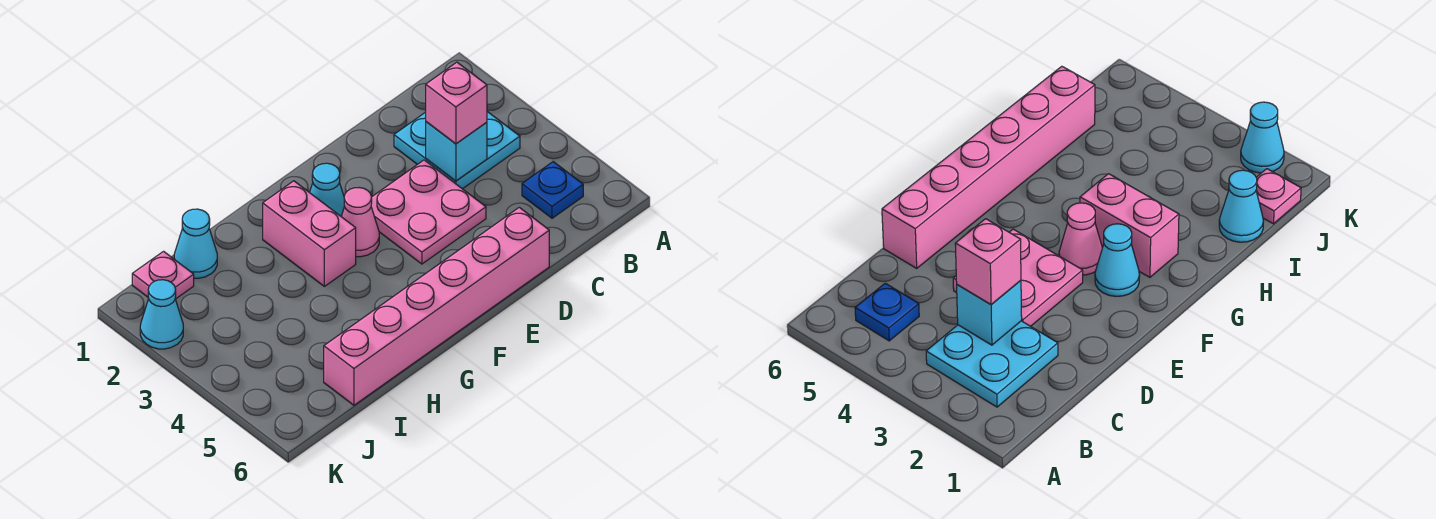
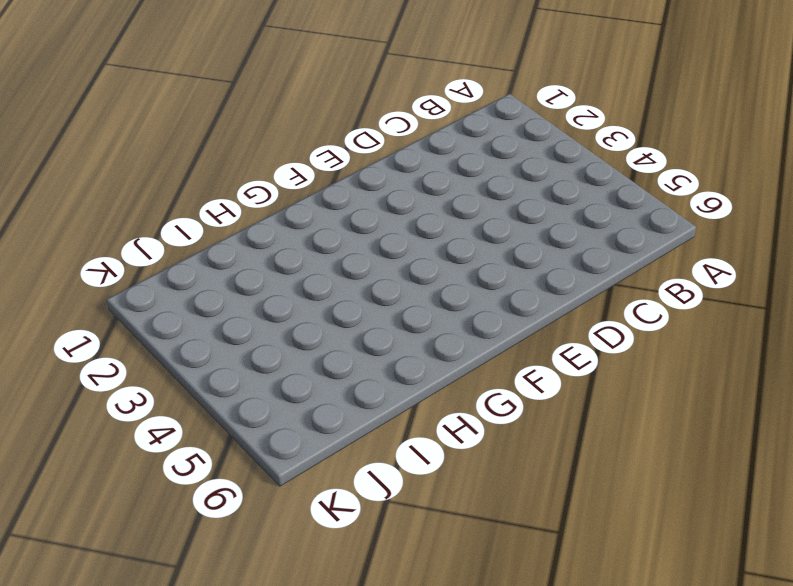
none -> cyan 2x2 plate [394,112,520,189]
none -> blue 1x1 plate [522,162,583,218]
none -> pink 2x2 plate [371,160,486,264]

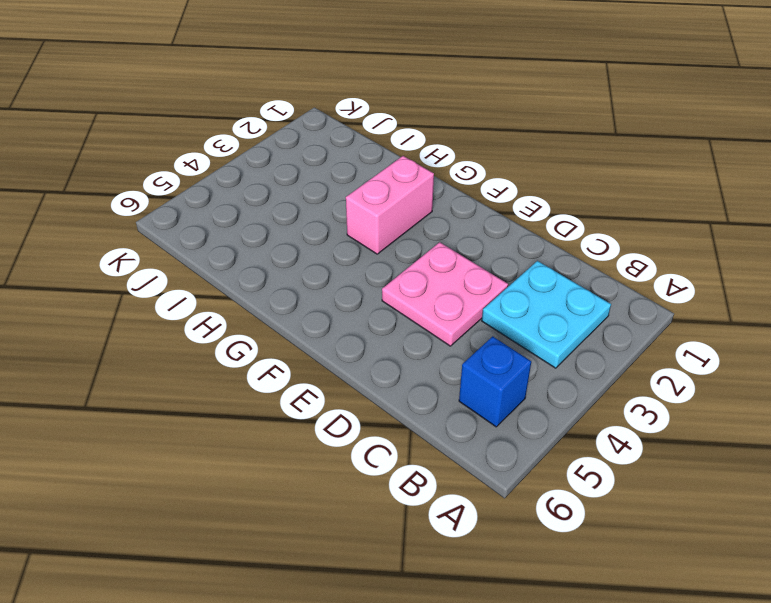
blue 1x1 brick [459,336,531,427] -> blue 1x1 plate [522,162,583,218]
none -> pink 1x6 brick [324,207,549,405]
none -> cyan 1x1 cone [310,163,345,216]
none -> pink 1x1 cone [341,188,379,257]

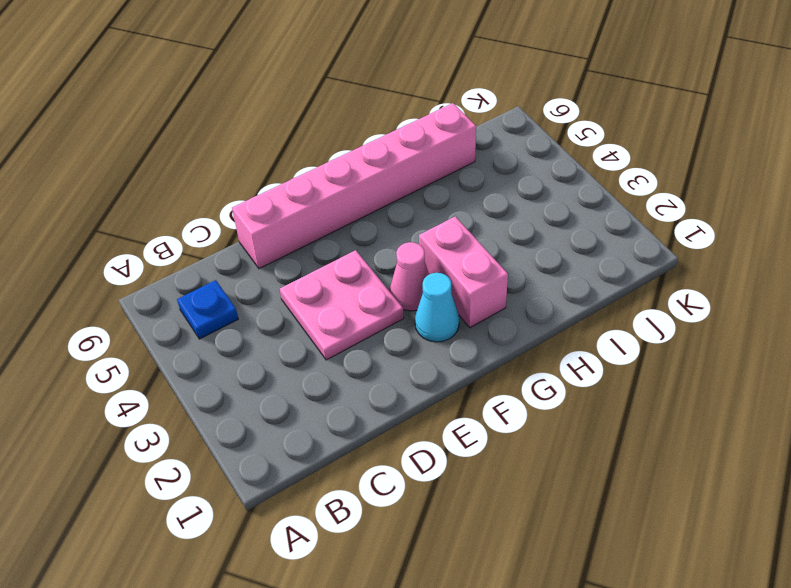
none -> cyan 2x2 plate [394,112,520,189]
none -> cyan 1x1 cone [174,209,217,278]
none -> pink 1x1 plate [132,251,194,299]

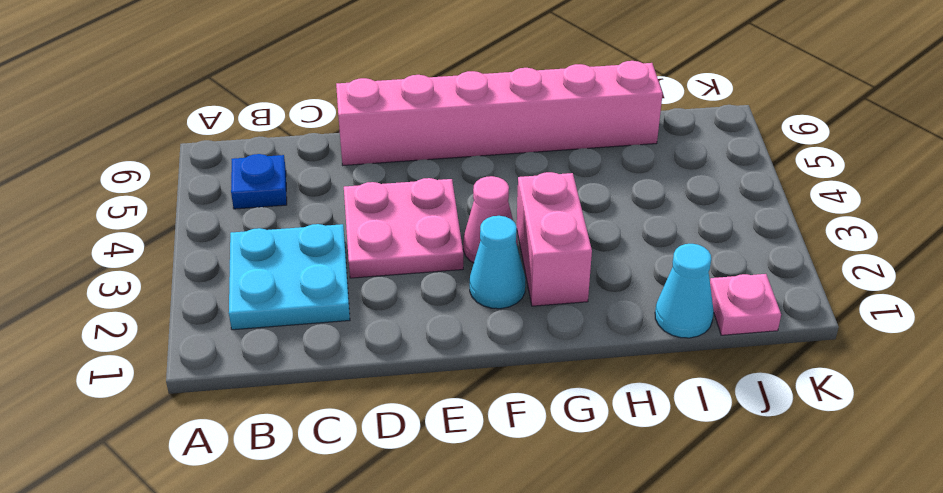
none -> cyan 1x1 cone [140,280,183,349]
none -> cyan 1x1 brick [426,122,487,181]
none -> pink 1x1 brick [426,62,487,144]

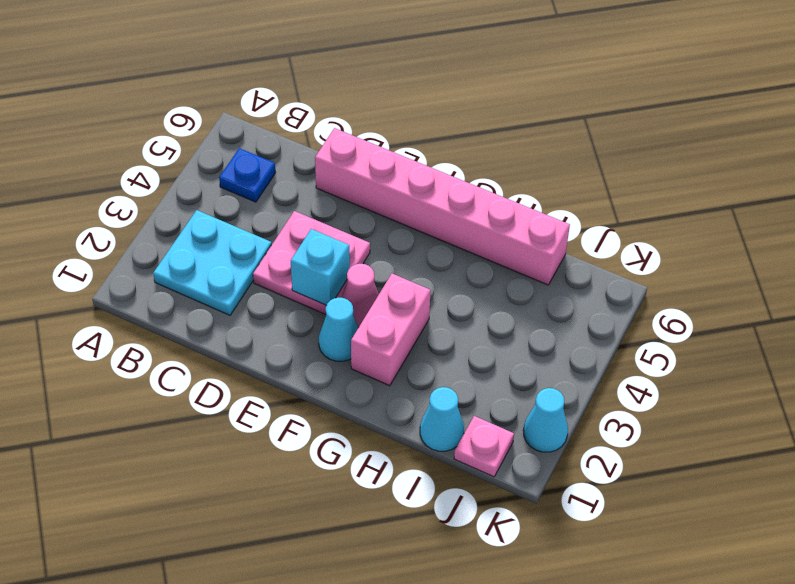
cyan 1x1 brick [291,229,350,305] -> cyan 1x1 brick moved to [426,122,487,181]
none -> pink 1x1 brick [426,62,487,144]

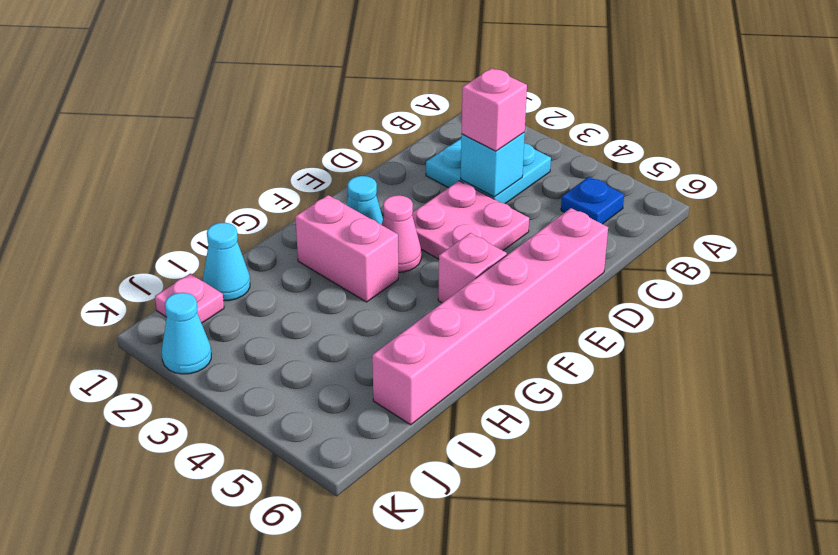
pink 1x1 brick [438,233,507,303] -> none

